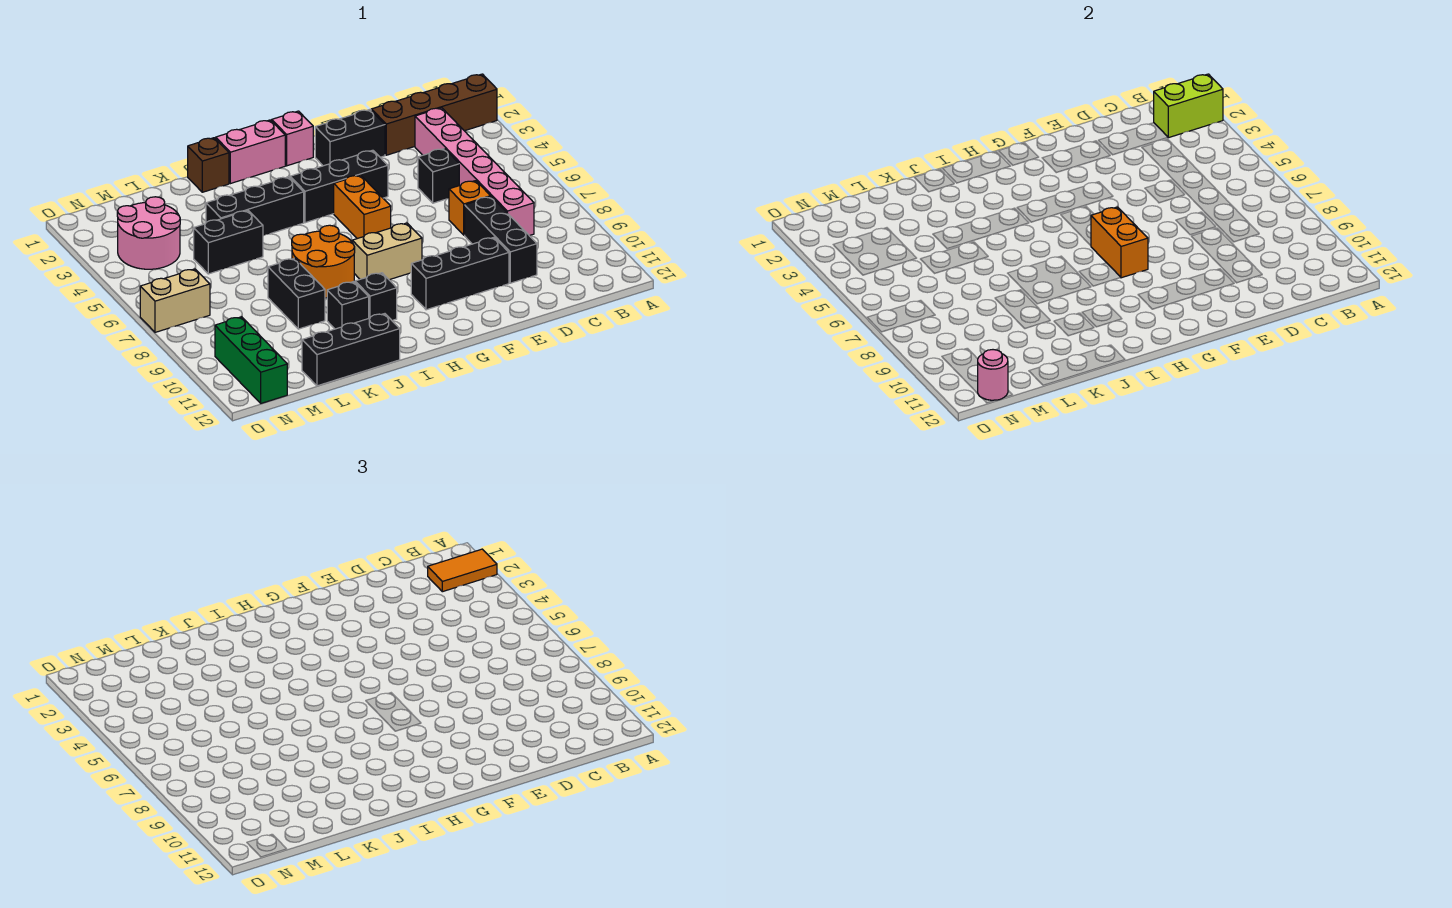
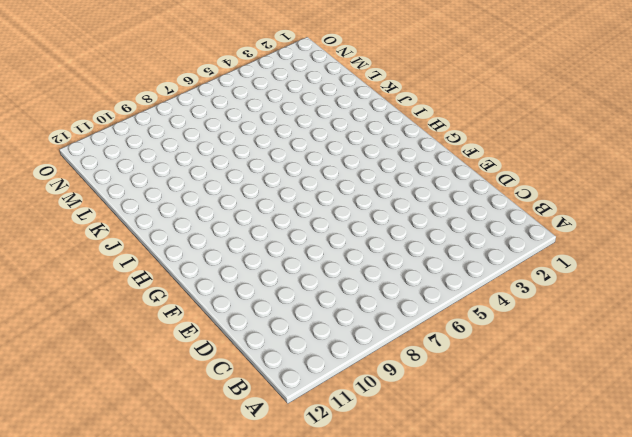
none -> brown 1x4 brick [371,74,497,155]
none -> pink 1x6 brick [415,108,534,236]
none -> black 1x1 brick [418,149,459,203]

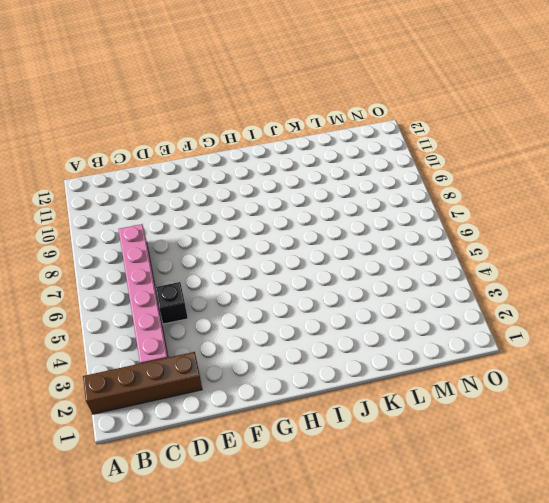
none -> orange 1x1 brick [449,181,491,235]
none -> black 1x3 brick [465,197,537,283]
none -> black 1x2 brick [315,110,385,166]

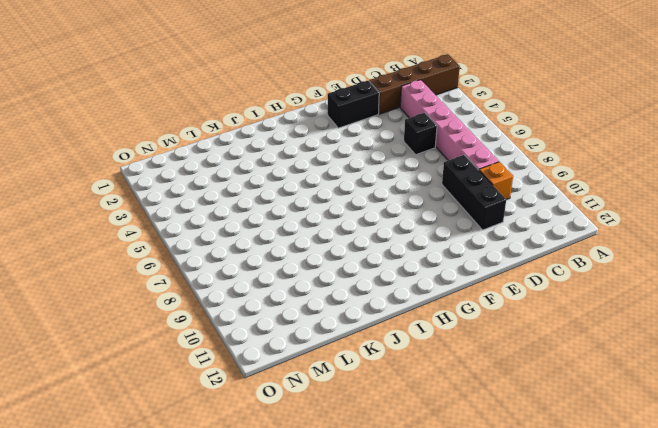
orange 1x1 brick [479,162,513,200] -> orange 1x1 brick moved to [449,181,491,235]
none -> black 1x3 brick [411,237,509,310]
none -> black 1x3 brick [290,150,388,223]
none -> pink 1x1 brick [272,111,313,166]

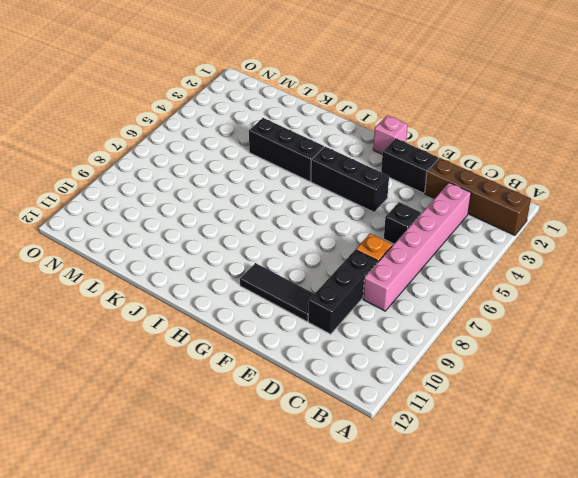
black 1x3 tile [240,263,314,321] -> black 1x3 brick [411,237,509,310]
none -> orange 1x2 brick [334,175,391,239]
none -> tan 1x2 brick [352,223,422,280]
none -> pink 1x2 brick [216,120,285,184]

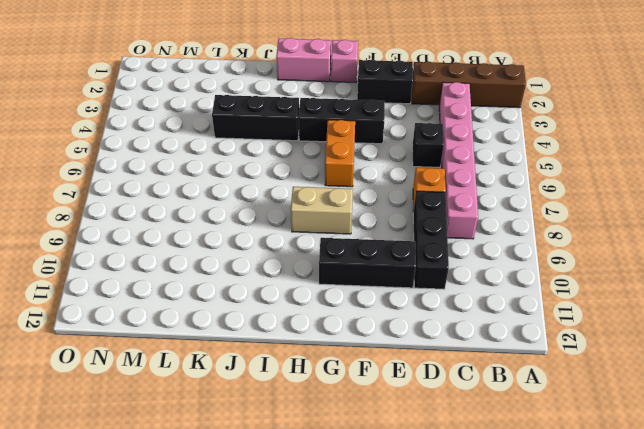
none -> orange 2x2 round brick [292,225,355,298]
none -> black 1x1 brick [355,273,397,320]
none -> brown 1x1 brick [188,138,229,192]

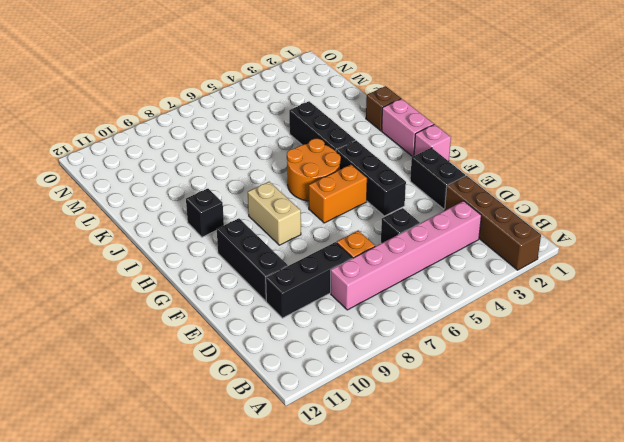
orange 2x2 round brick [287,139,341,201] -> orange 2x2 round brick moved to [292,225,355,298]
none -> black 1x1 brick [327,282,369,329]
none -> black 1x3 brick [302,314,400,386]
none -> black 1x2 brick [194,211,263,274]

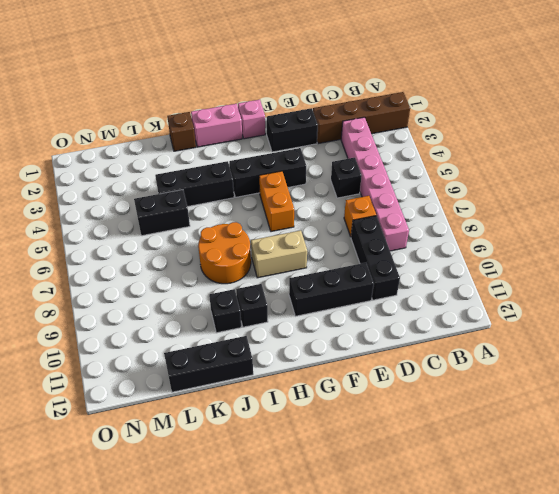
none -> black 1x2 brick [268,258,325,329]
none -> pink 2x2 round brick [117,197,180,269]
none -> tan 1x2 brick [140,269,210,332]

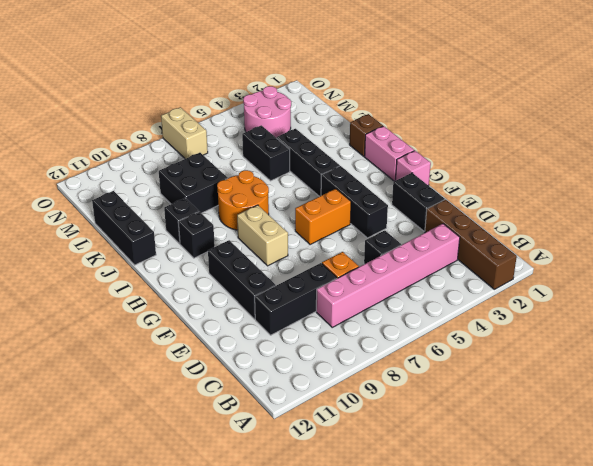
black 2x2 brick [159,153,228,213] -> black 1x2 brick [268,258,325,329]
none -> green 1x3 brick [215,317,287,403]
none -> lime 1x2 brick [1154,74,1223,138]
none -> orange 1x2 brick [1091,207,1148,278]

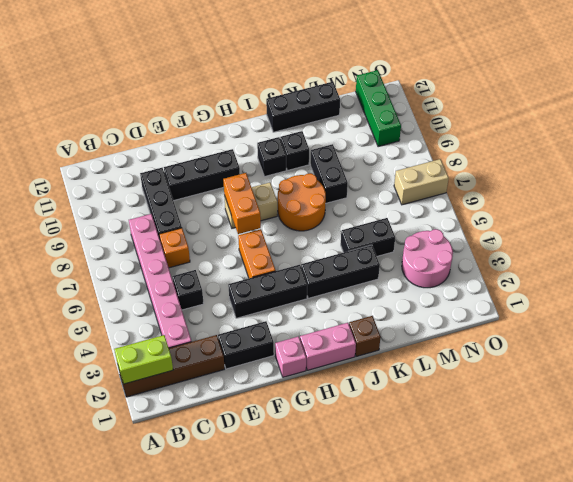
none -> pink 1x1 round brick [978,350,1008,400]
none -> orange 1x2 tile [428,549,497,592]

